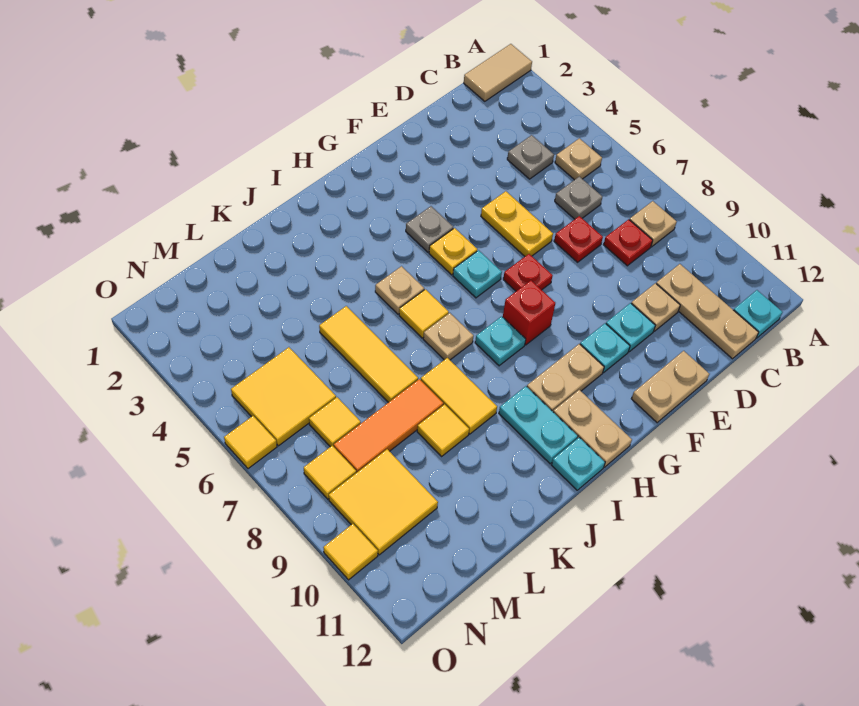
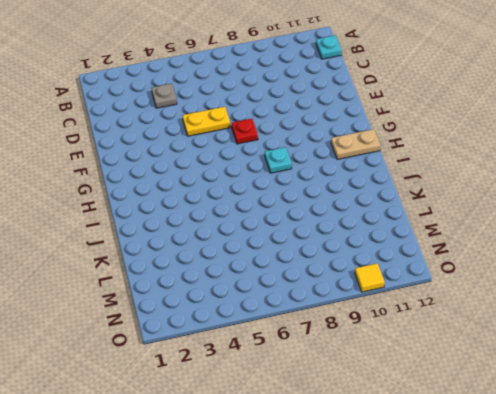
none -> tan 1x2 tile [464,44,532,101]
none -> tan 1x1 plate [555,138,602,180]
none -> tan 1x1 plate [630,201,677,247]
none -> grey 1x1 plate [555,177,602,219]

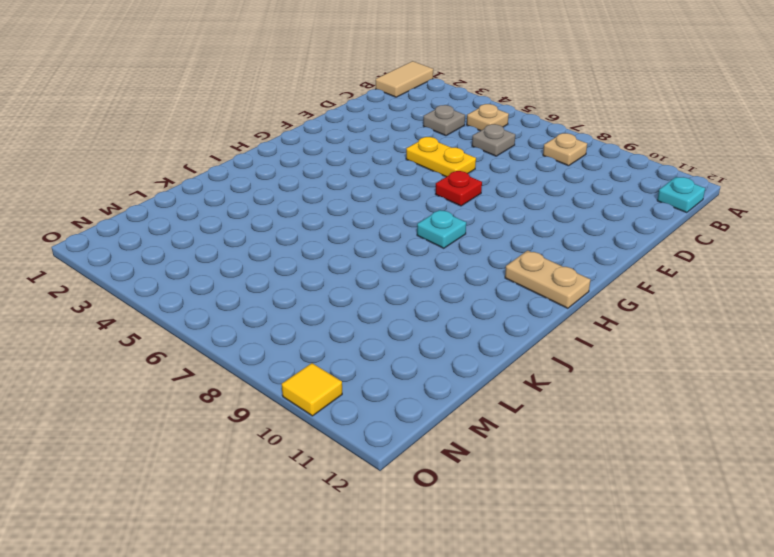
none -> red 1x1 plate [603,219,653,266]
none -> tan 1x3 plate [656,264,759,359]
none -> red 1x1 plate [554,216,603,262]
none -> tan 1x1 plate [631,283,680,331]

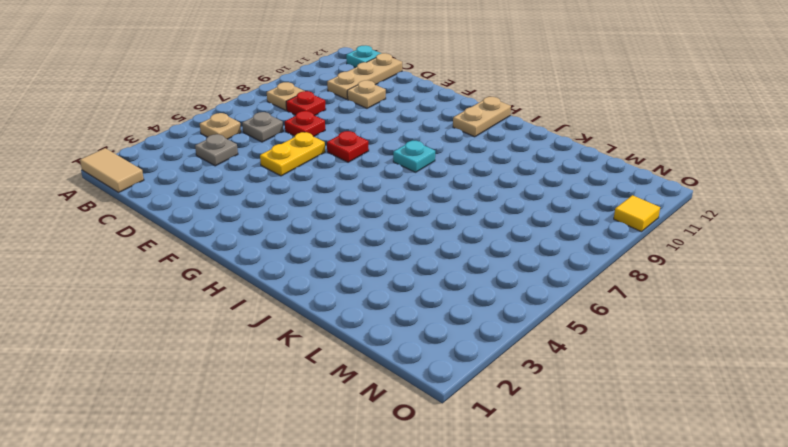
none -> cyan 1x1 plate [606,303,655,352]
none -> tan 1x2 plate [631,351,709,423]
none -> cyan 1x1 plate [580,323,630,373]
none -> grey 1x1 plate [406,206,453,252]

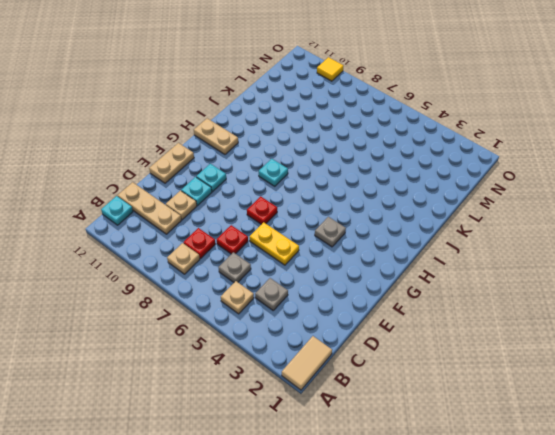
none -> yellow 1x1 plate [429,228,477,275]
none -> cyan 1x1 plate [453,250,502,298]
none -> red 1x1 brick [503,281,555,345]
none -> tan 1x2 plate [527,344,604,411]

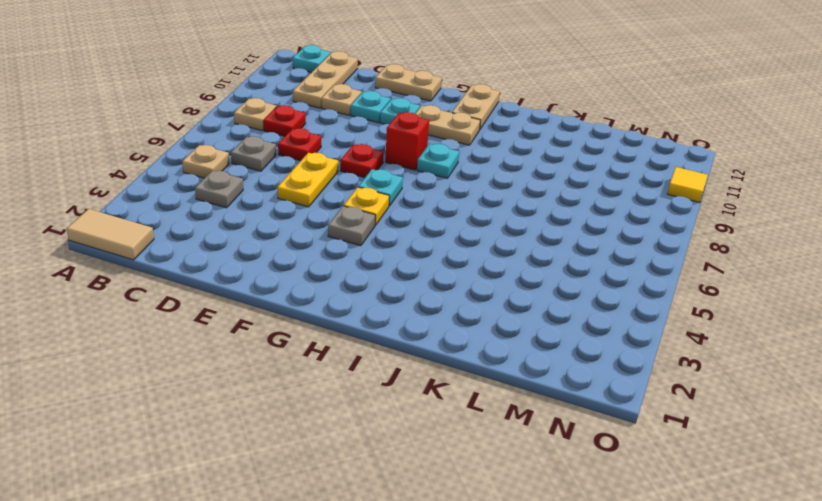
none -> tan 1x1 plate [375,266,424,314]
none -> yellow 1x1 tile [399,289,449,338]
none -> tan 1x1 plate [423,313,473,360]
none -> cyan 1x2 plate [499,386,578,464]

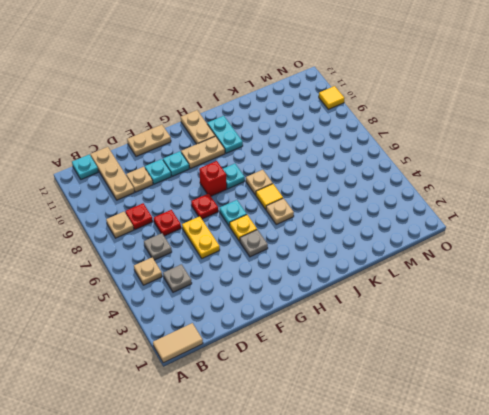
none -> cyan 1x1 plate [552,437,605,490]
none -> yellow 1x2 tile [421,358,497,434]
none -> yellow 1x3 tile [319,306,418,402]
none -> orange 1x3 tile [334,379,444,473]

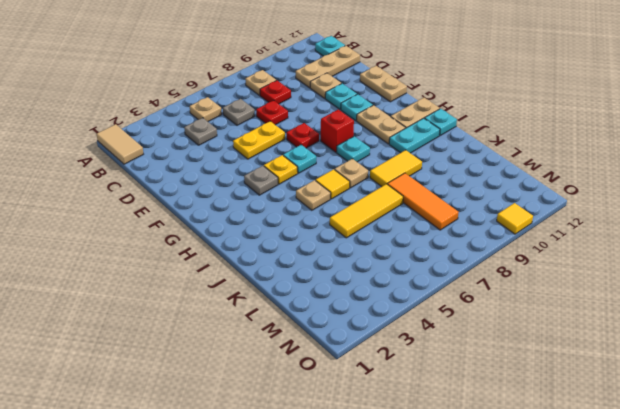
none -> yellow 1x1 tile [417,404,469,456]
none -> yellow 2x2 tile [231,347,336,446]
none -> yellow 1x1 tile [309,397,361,447]
none -> yellow 2x2 tile [329,449,438,555]

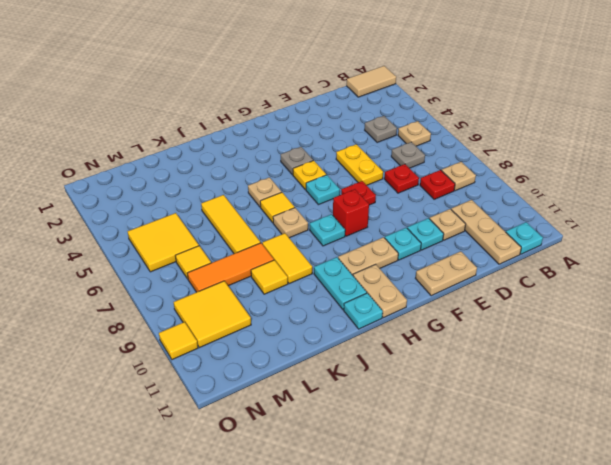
none -> yellow 1x1 tile [304,446,356,499]
none -> yellow 1x1 tile [224,416,277,469]

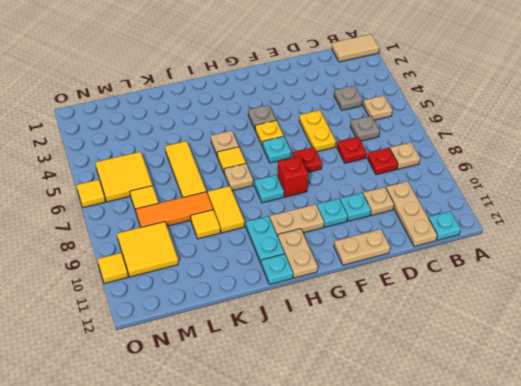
none -> yellow 1x1 tile [304,446,356,499]

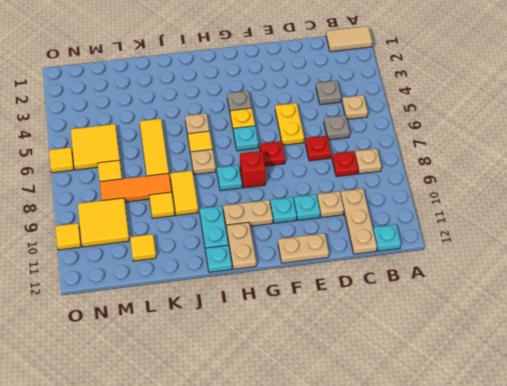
yellow 1x1 tile [130,234,156,261] -> yellow 1x1 tile moved to [304,446,356,499]

